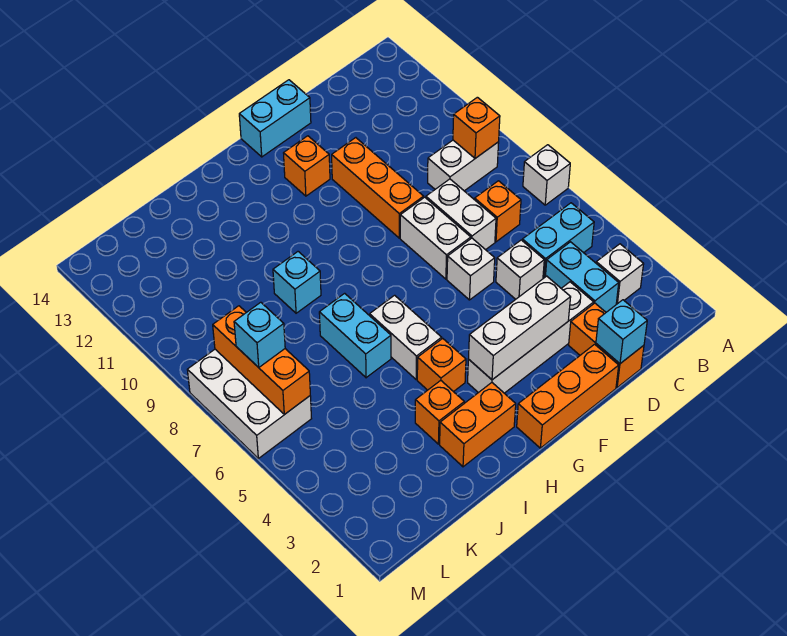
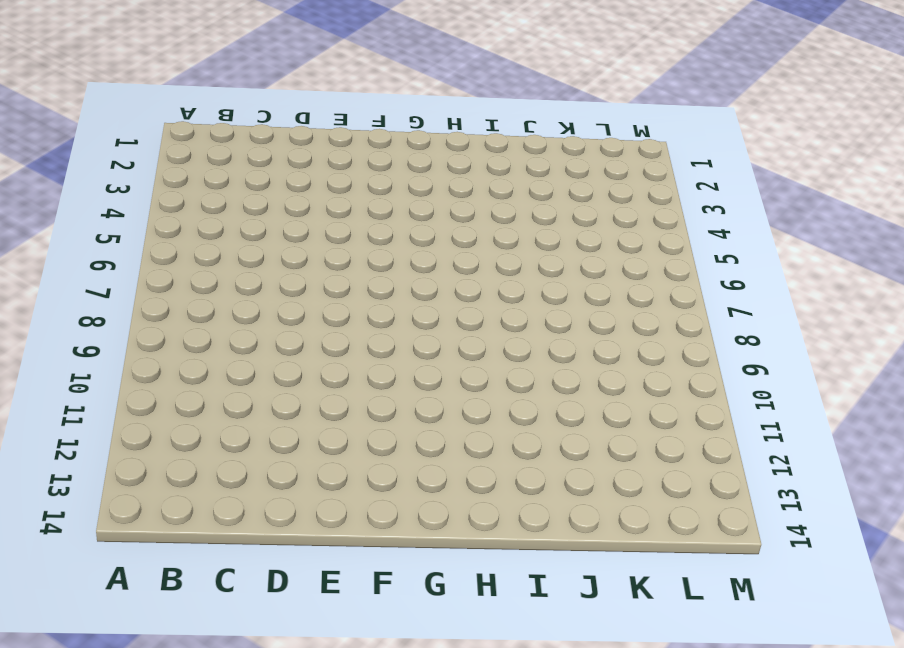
none -> white 1x1 brick [523,145,570,205]
none -> white 1x1 brick [596,244,644,304]
none -> cyan 1x2 brick [522,203,594,278]

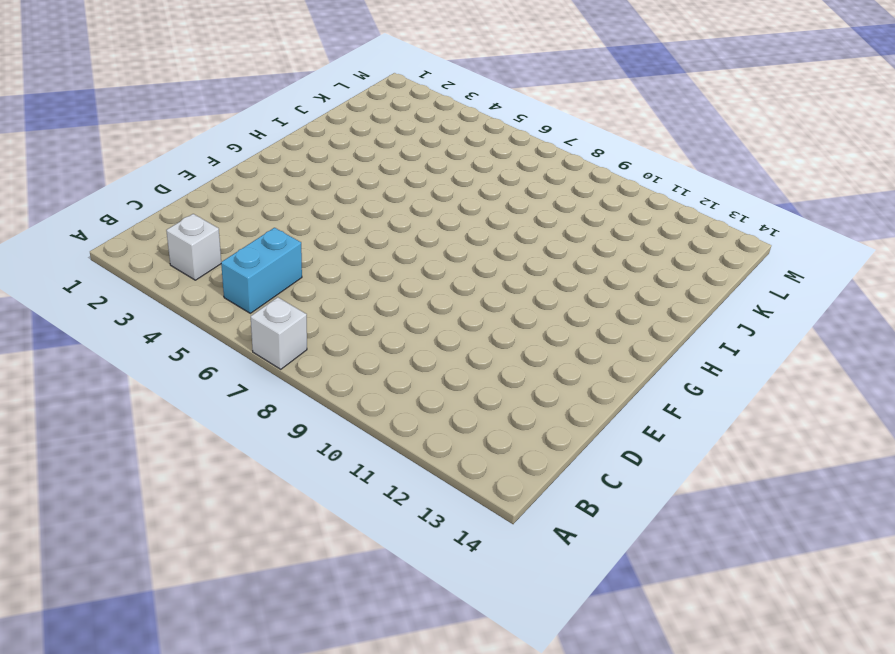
none -> white 1x2 brick [428,140,499,191]
none -> cyan 1x2 brick [545,242,619,312]
none -> orange 1x1 brick [475,181,521,242]

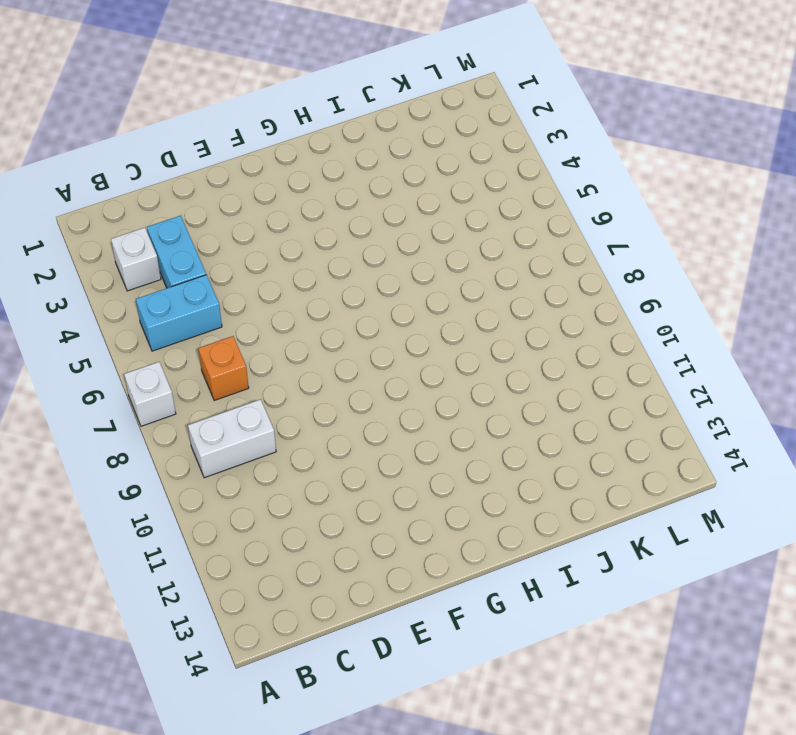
none -> orange 1x2 brick [569,303,644,388]
none -> white 1x4 brick [468,282,594,393]
none -> white 1x1 brick [496,240,544,299]

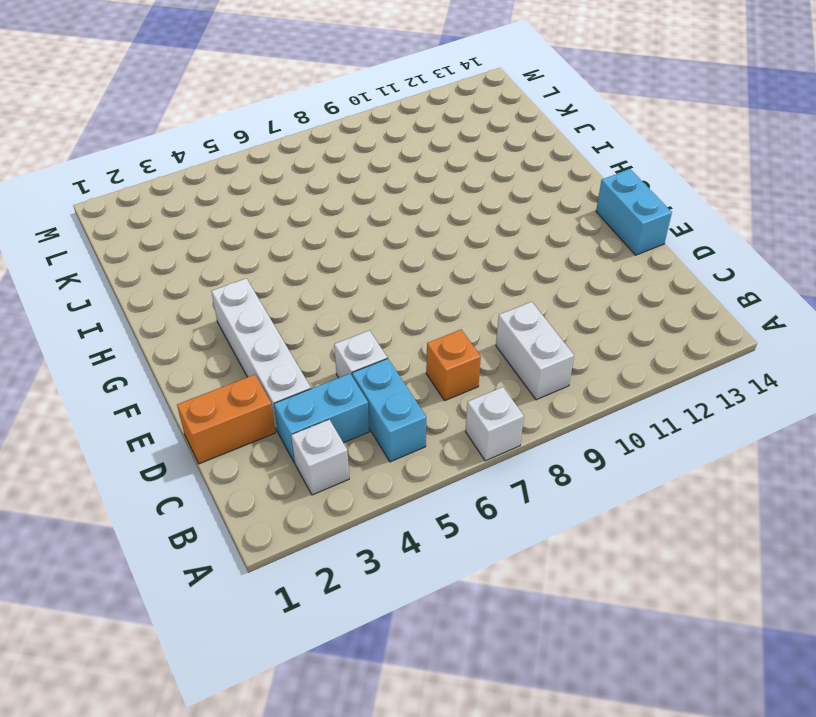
none -> white 1x2 brick [426,179,496,250]
none -> orange 1x3 brick [517,344,619,448]
none -> white 1x1 brick [447,238,495,300]

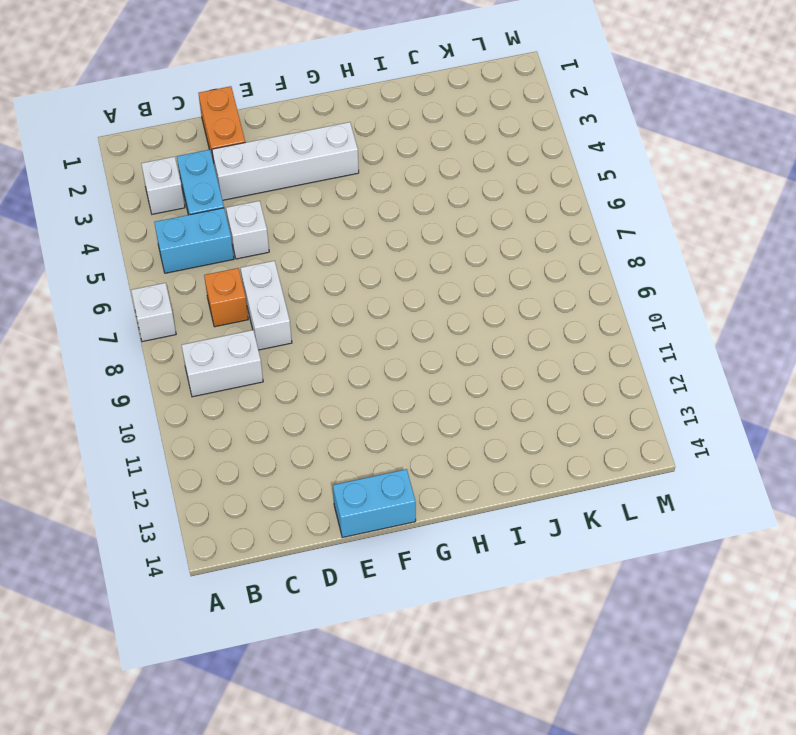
none -> orange 1x3 brick [517,344,619,448]
none -> white 1x1 brick [447,238,495,300]
none -> white 1x2 brick [400,197,471,279]

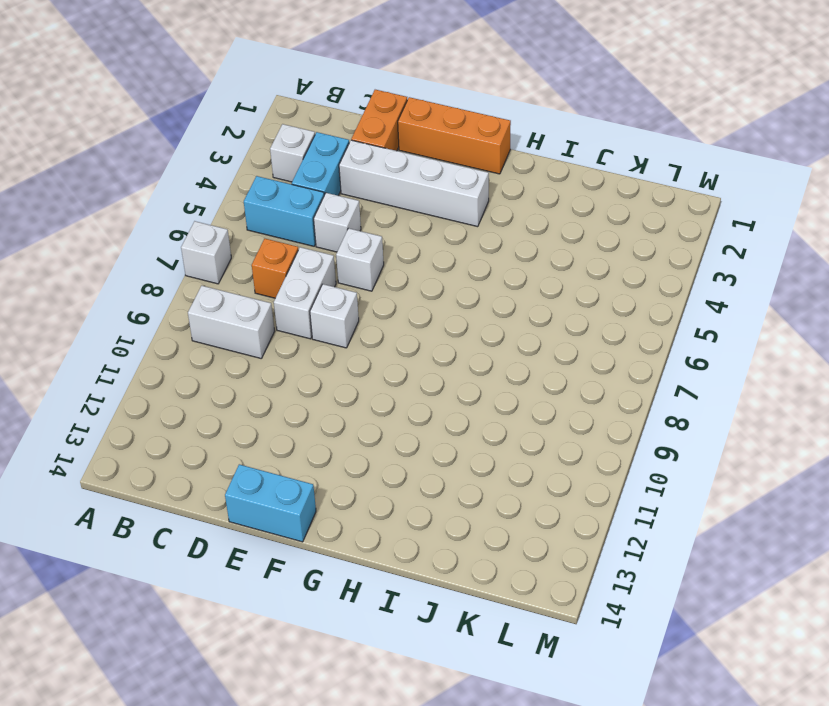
white 1x1 brick [310,284,359,348] -> white 1x2 brick [400,197,471,279]
none -> orange 1x3 brick [332,138,424,238]
none -> orange 1x1 brick [284,136,330,196]
none -> orange 1x2 brick [440,383,516,467]

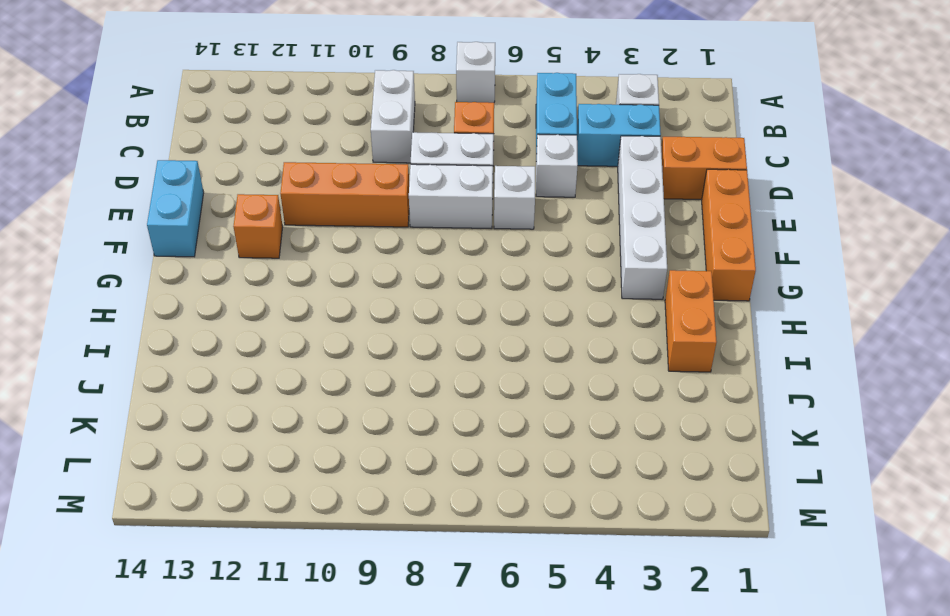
none -> orange 1x1 brick [417,338,466,392]
none -> white 1x2 brick [370,295,442,379]
none -> orange 1x1 brick [415,380,464,444]

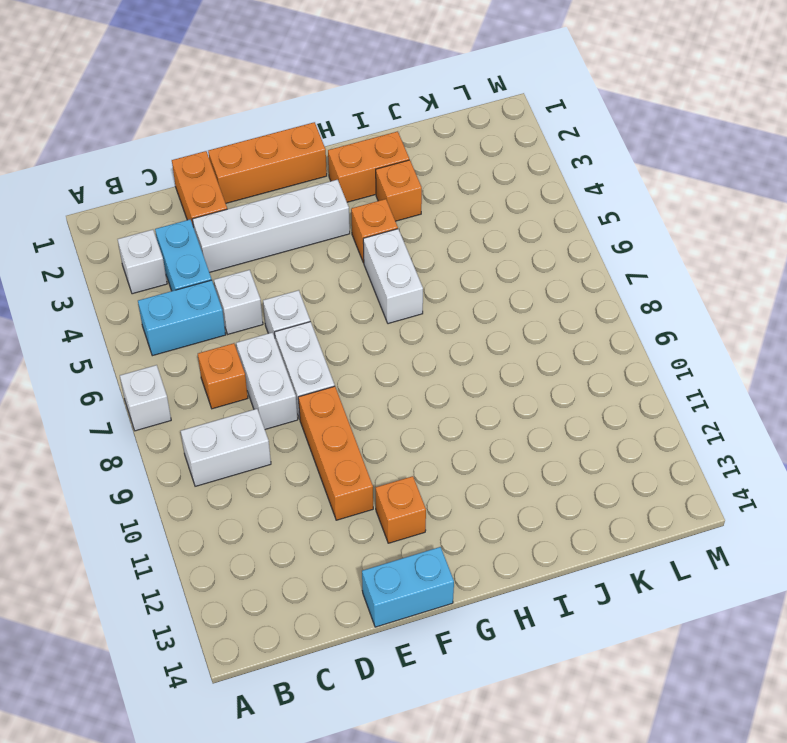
none -> cyan 1x2 brick [319,293,391,378]
none -> cyan 1x1 brick [273,252,321,313]
none -> white 2x3 brick [187,349,312,458]

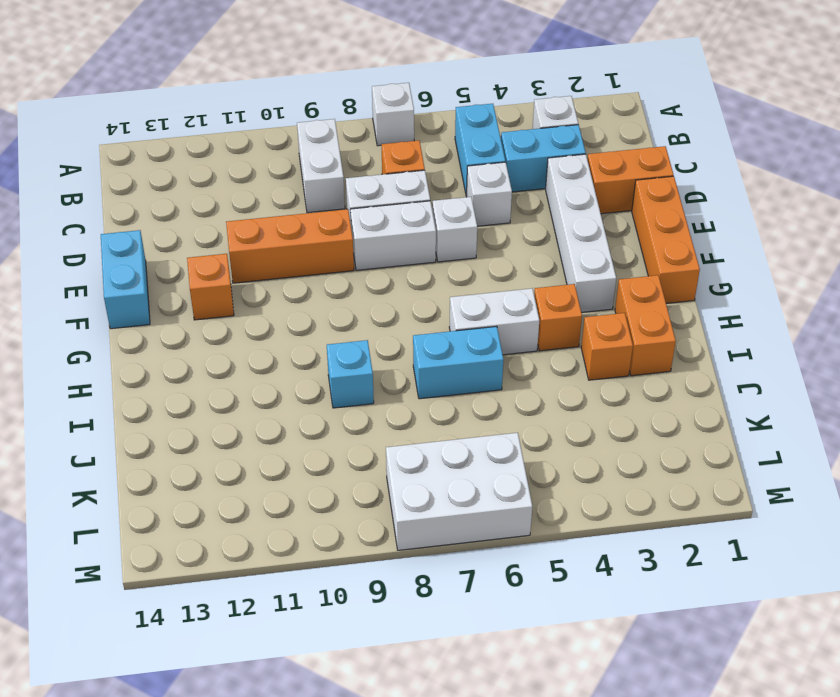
none -> orange 1x1 brick [453,97,500,158]
none -> cyan 1x1 brick [596,300,647,364]
none -> white 1x3 brick [468,276,571,380]

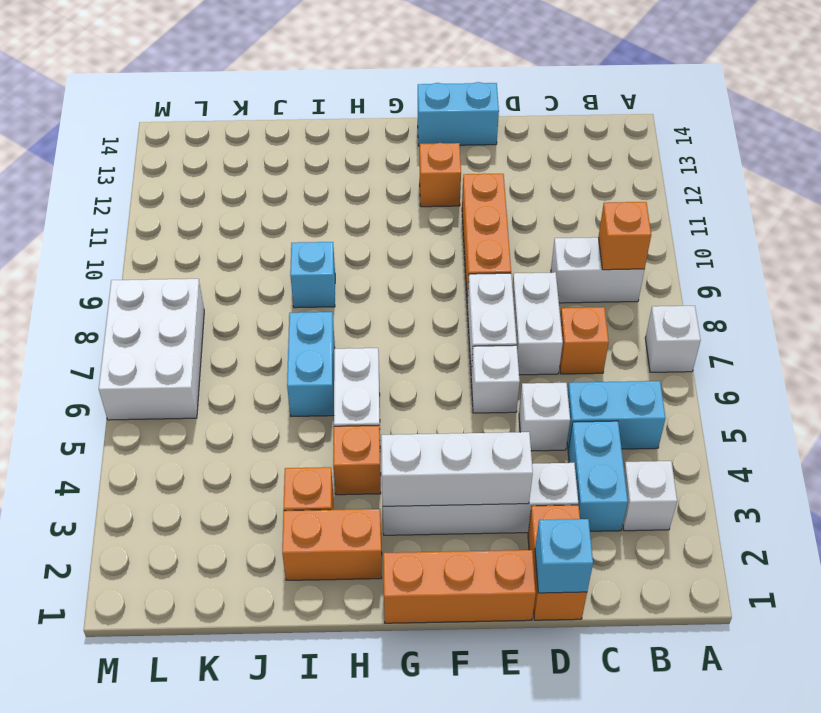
none -> orange 1x3 brick [213,306,310,415]
none -> cyan 1x1 brick [234,302,285,367]

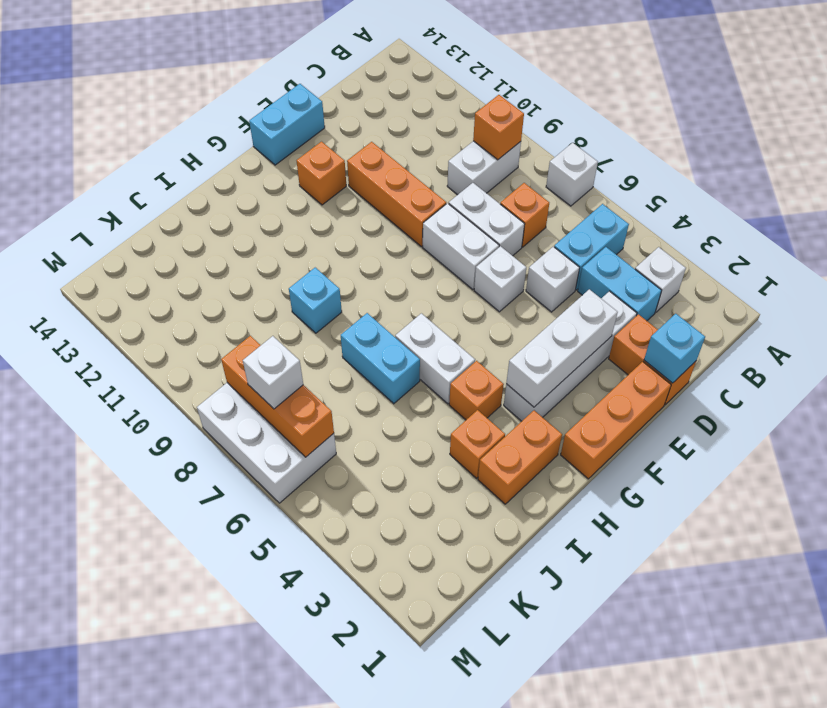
white 1x1 brick [243,336,303,409] -> cyan 1x1 brick [234,302,285,367]

